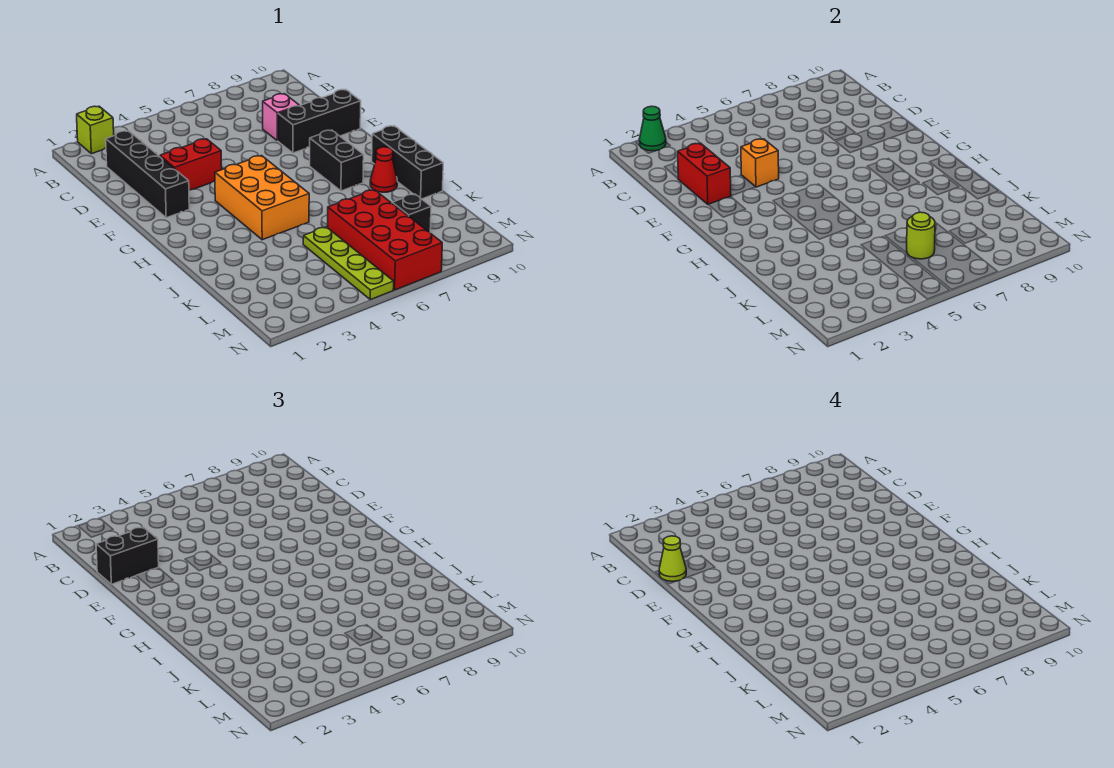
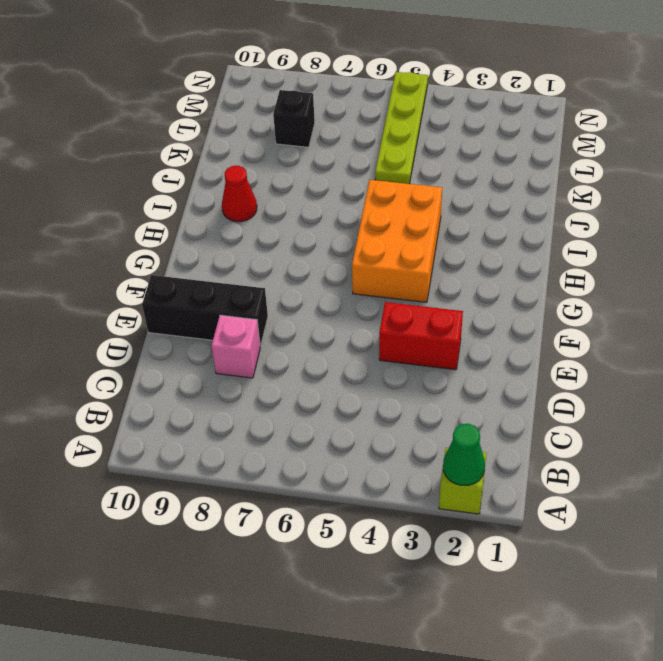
none -> black 1x4 brick [106,131,189,218]
none -> black 1x2 brick [310,130,364,191]
none -> black 1x3 brick [372,126,443,199]

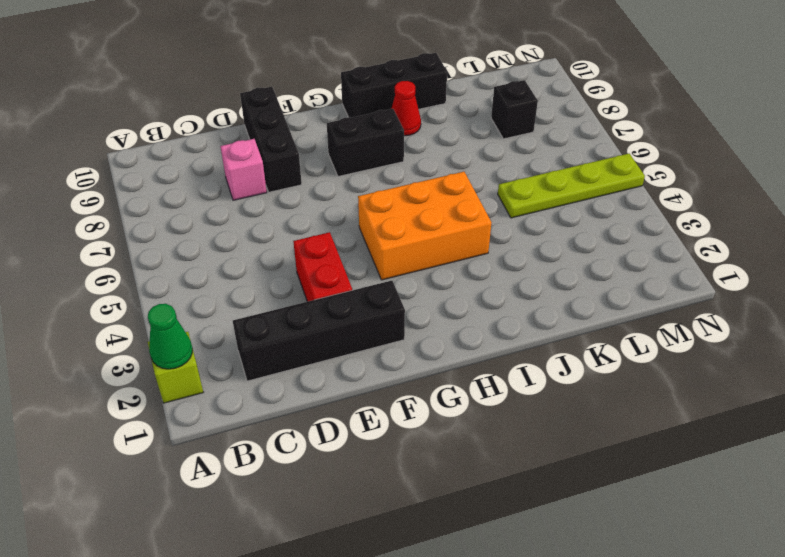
none -> red 2x4 brick [328,190,442,290]
none -> red 1x2 brick [678,143,731,204]
none -> orange 1x1 brick [741,139,779,187]

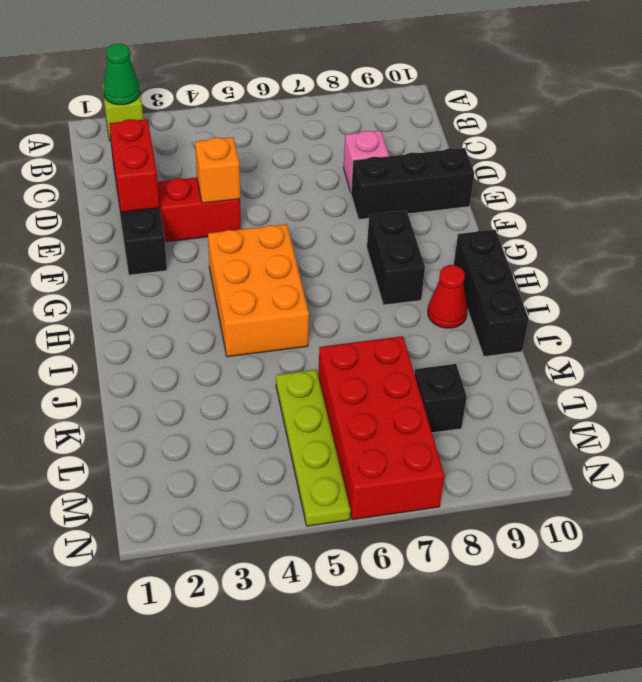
none -> lime 1x1 round brick [907,212,935,259]
none -> black 1x2 brick [96,527,159,584]
none -> lime 1x1 cone [659,536,686,581]

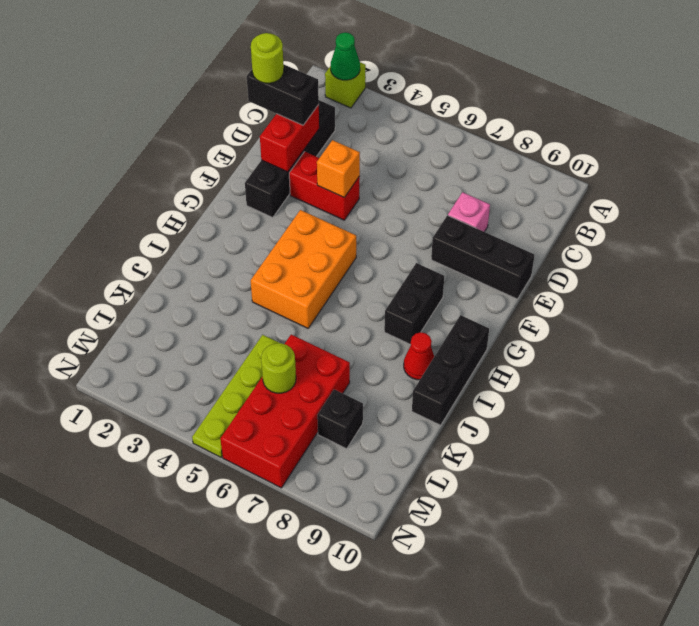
lime 1x1 round brick [251,33,284,83] -> lime 1x1 cone [659,536,686,581]

